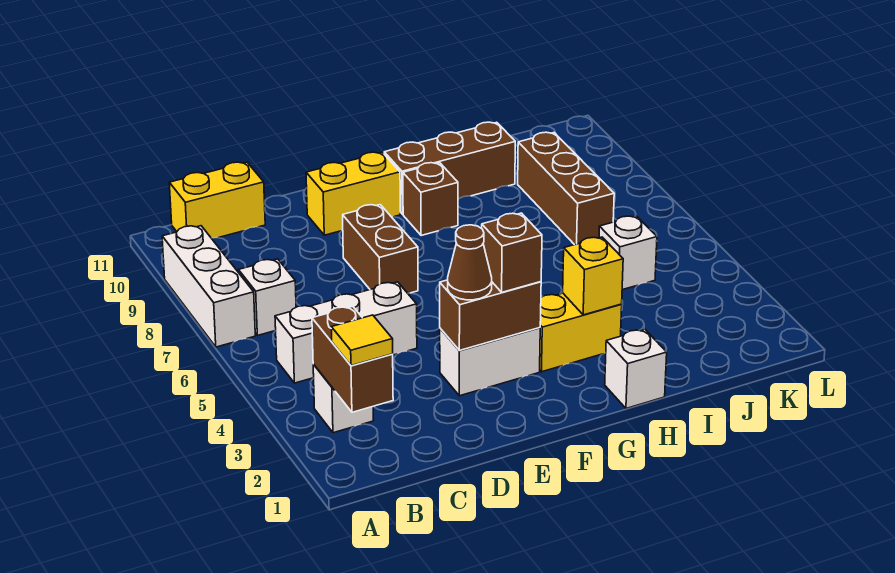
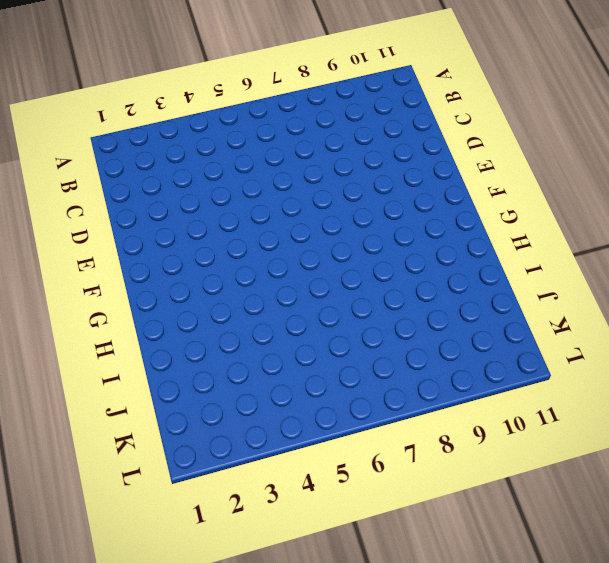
none -> white 1x3 brick [162,226,255,347]
none -> white 1x1 brick [313,364,374,433]
none -> white 1x3 brick [275,282,417,383]

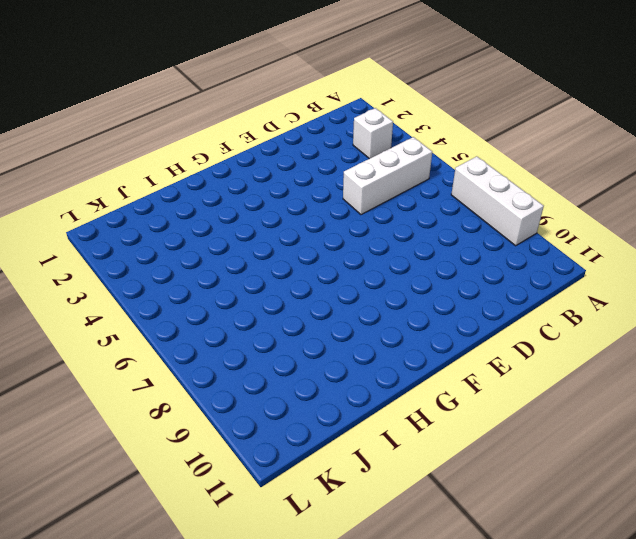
none -> white 1x1 brick [239,259,296,336]
none -> yellow 1x2 brick [169,162,265,238]
none -> white 1x2 brick [440,328,540,396]

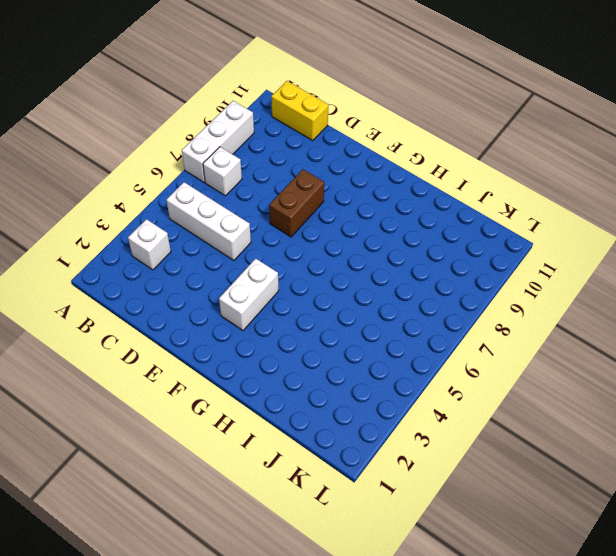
white 1x2 brick [219,259,279,330] -> white 1x2 brick turned to [440,328,540,396]
none -> yellow 1x2 brick [306,152,400,235]
none -> yellow 1x2 brick [540,293,622,372]
none -> brown 1x1 brick [403,163,458,236]

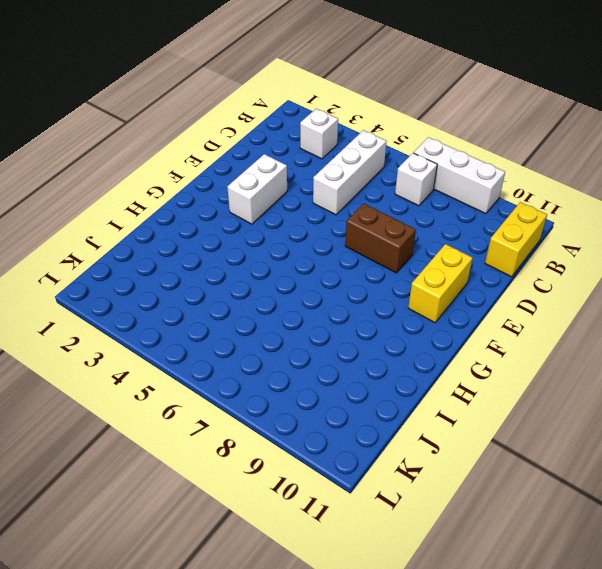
none -> yellow 1x2 brick [540,293,622,372]
none -> brown 1x1 brick [403,163,458,236]
none -> brown 1x3 brick [384,122,515,214]

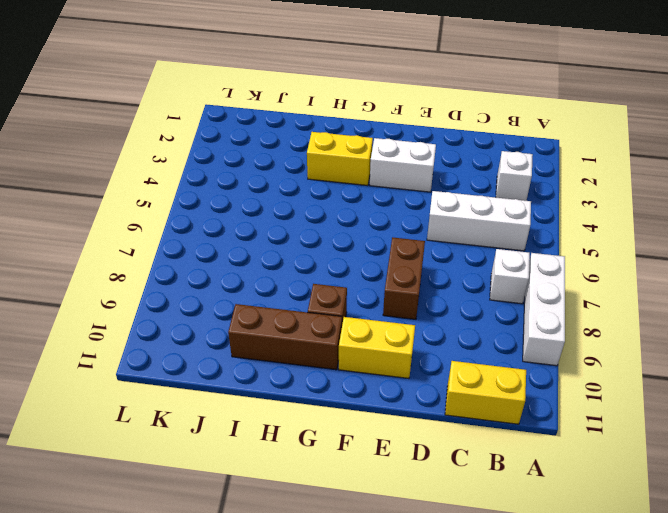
none -> white 1x1 brick [605,329,667,408]
none -> white 1x1 brick [599,216,657,290]
none -> brown 1x3 brick [518,132,614,245]

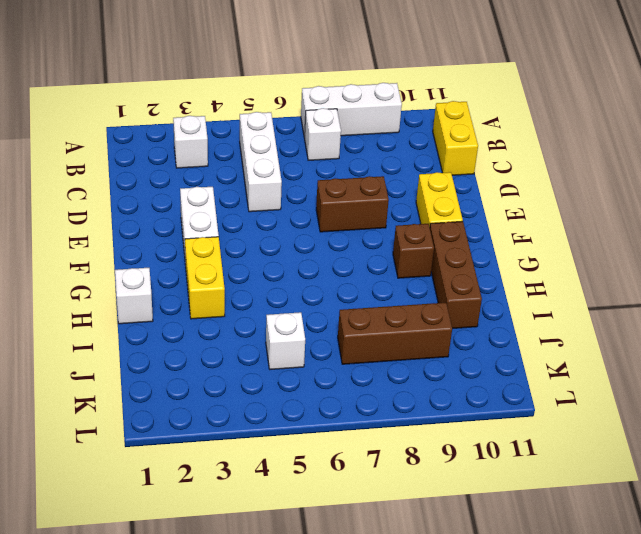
none -> brown 1x2 brick [312,306,393,412]
none -> brown 1x2 brick [440,280,541,350]
none -> yellow 1x1 brick [563,237,623,315]

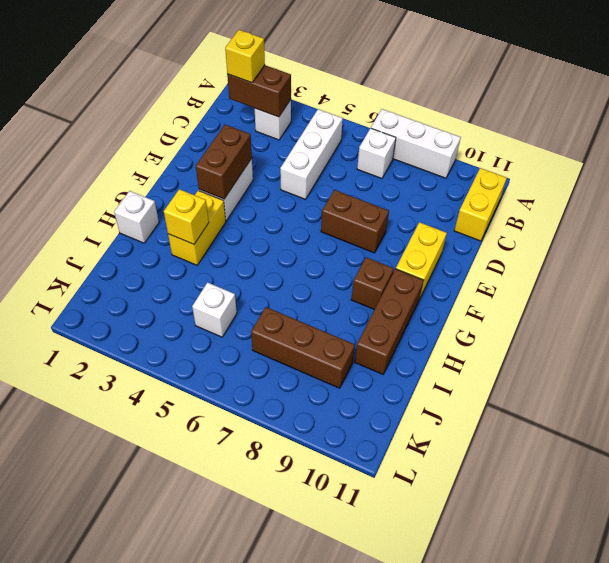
yellow 1x1 brick [225,30,265,83] -> yellow 1x1 tile [331,315,393,366]
none -> brown 1x1 cone [448,225,492,300]
none -> brown 1x1 brick [482,213,542,292]

